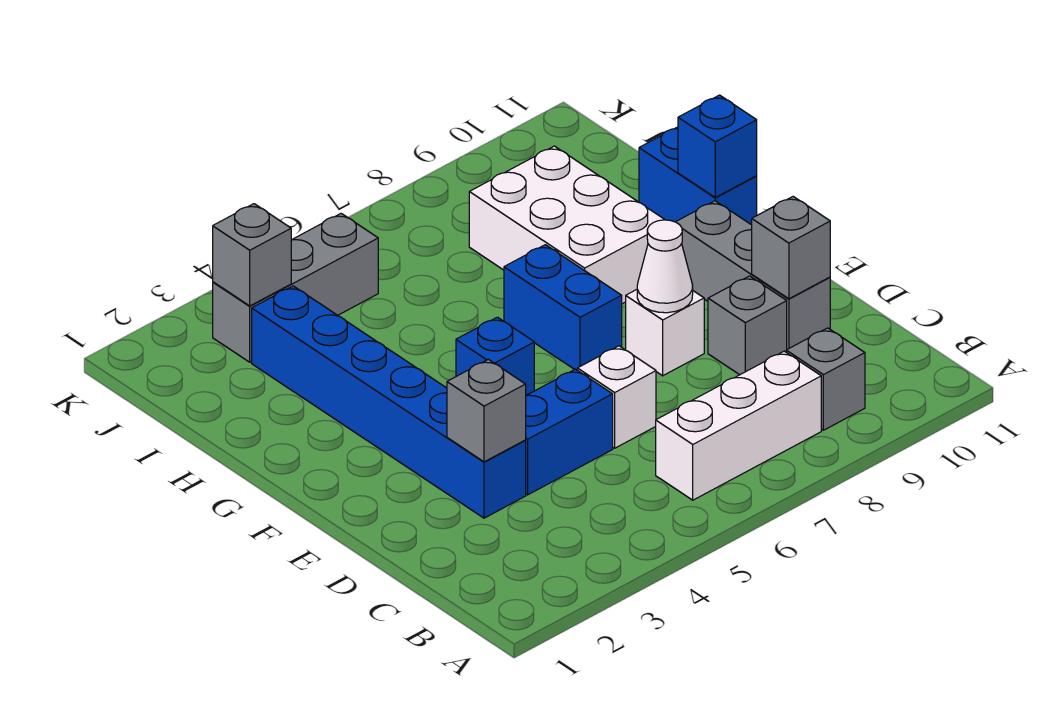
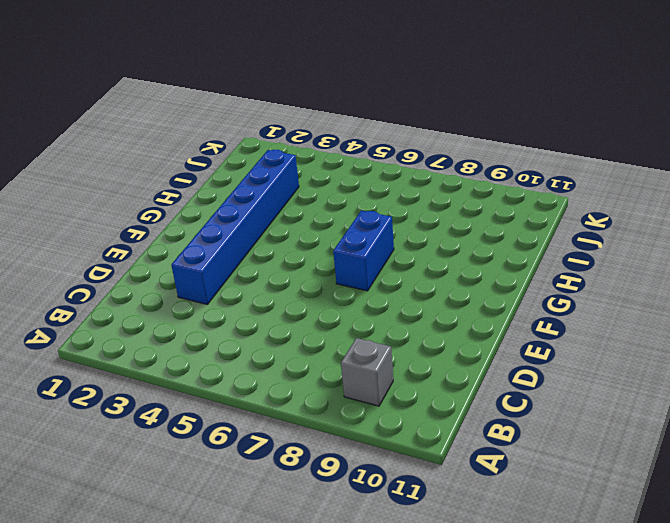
none -> white 1x3 brick [656,351,821,500]
none -> blue 1x2 brick [525,369,613,495]
none -> white 1x1 brick [578,346,656,448]

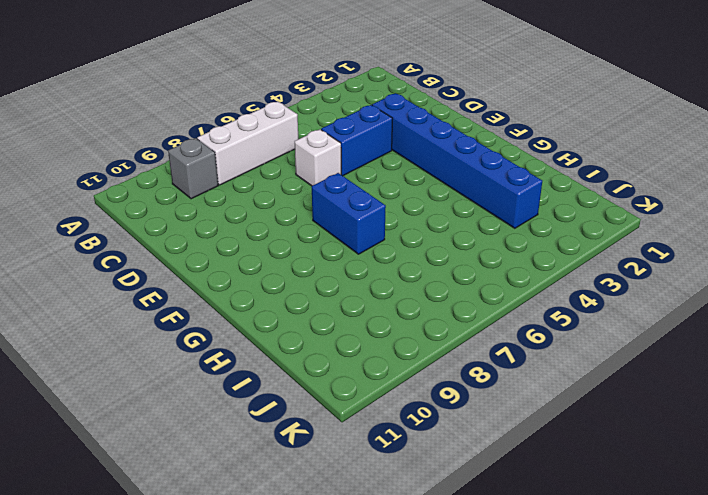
none -> grey 1x1 brick [708,276,787,375]
none -> grey 1x3 brick [676,201,830,349]
none -> white 1x1 brick [626,290,704,376]

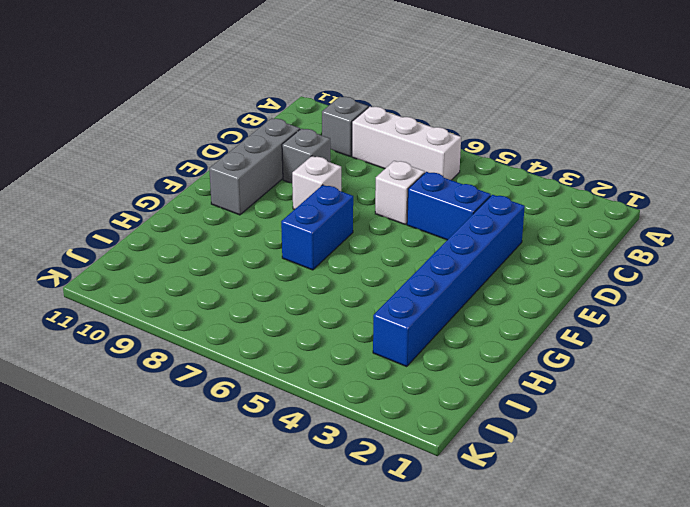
none -> blue 1x1 brick [456,317,534,395]
none -> white 2x3 brick [469,146,665,304]
none -> blue 1x2 brick [639,127,757,225]

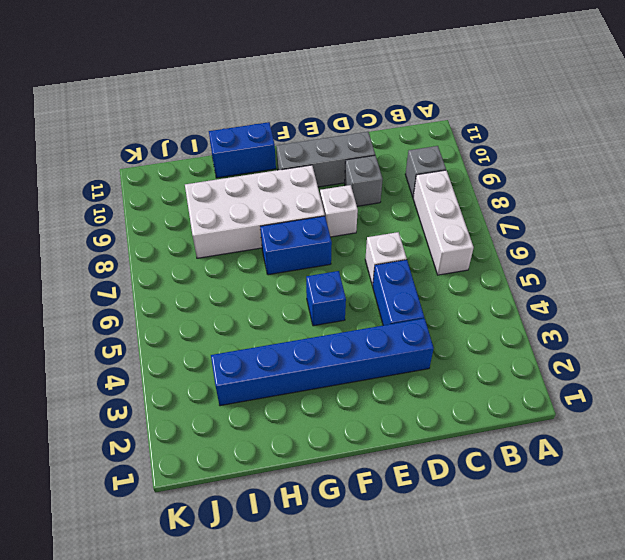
white 2x4 brick [185,165,325,258] -> white 2x3 brick [469,146,665,304]
none -> grey 1x3 brick [213,214,378,362]
none -> grey 1x1 brick [447,359,526,462]
none -> grey 1x1 brick [752,197,830,299]

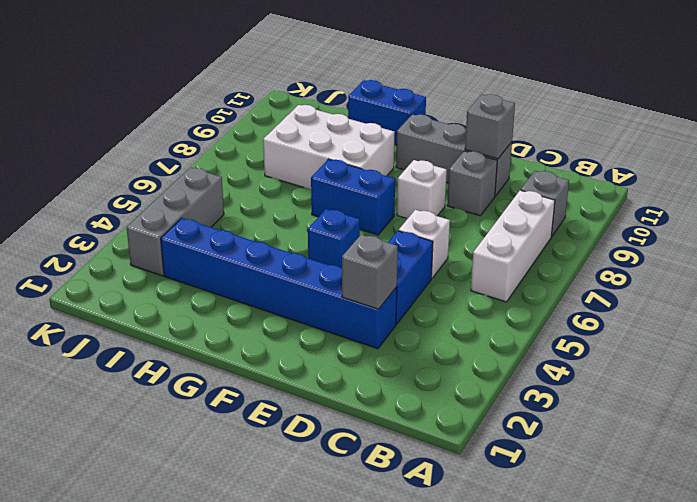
none -> white 1x1 cone [637,220,693,313]
none -> blue 1x1 brick [678,95,757,197]
none -> grey 1x1 brick [213,204,291,306]

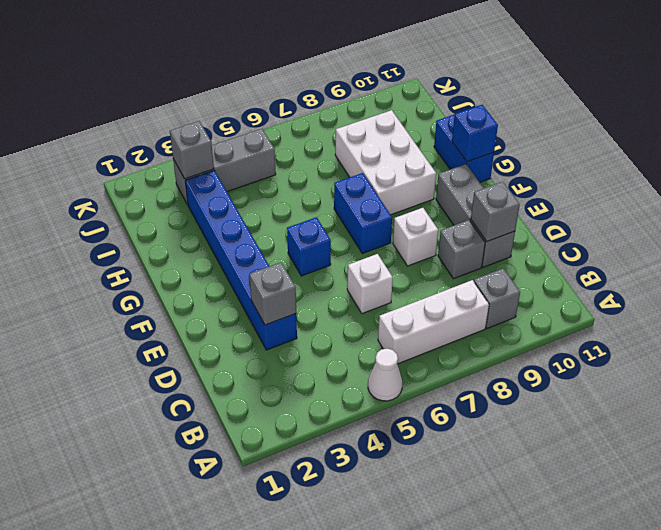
white 1x1 cone [368,349,402,401] -> white 1x1 cone moved to [637,220,693,313]
none -> blue 1x2 brick [525,369,613,495]

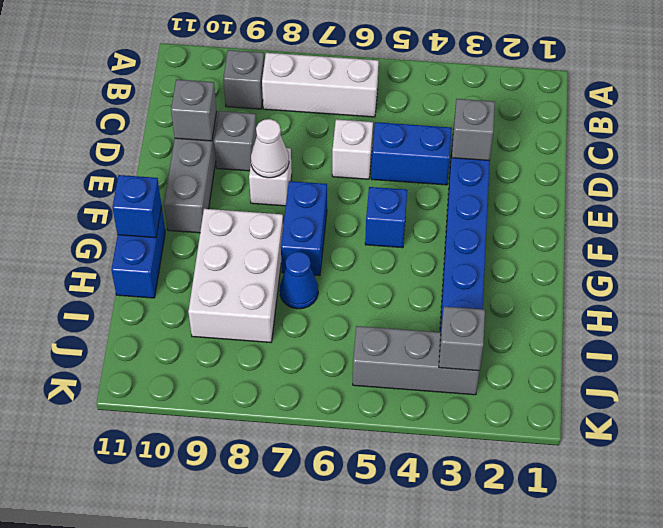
blue 1x1 cone [280,252,318,309] -> none

